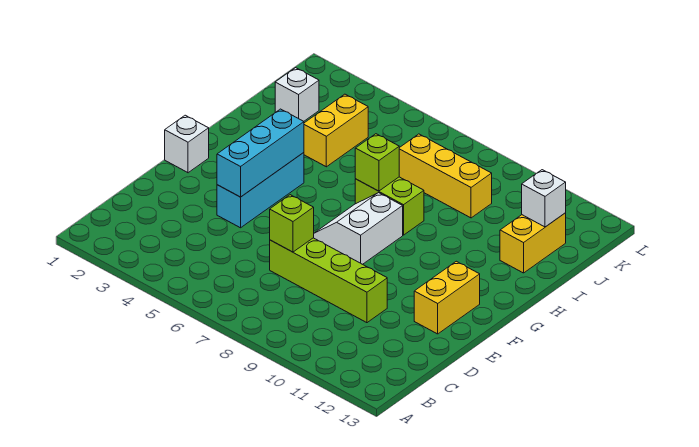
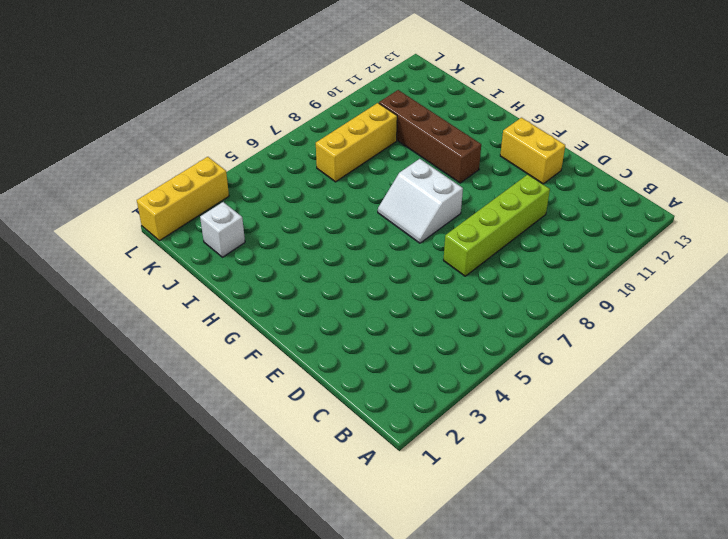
brown 1x4 brick [379,90,481,183] -> none
yellow 1x3 brick [137,157,229,241] -> none
none -> cyan 1x3 brick [217,153,304,228]
none -> white 1x1 brick [165,115,209,173]
none -> lime 1x2 brick [355,177,424,235]

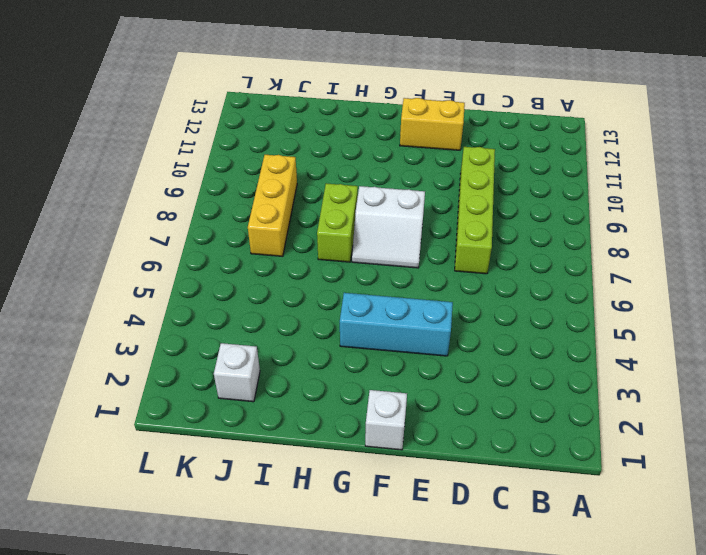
none -> yellow 1x2 brick [304,94,368,167]
none -> yellow 1x2 brick [500,213,566,273]
none -> lime 1x1 brick [270,195,314,252]

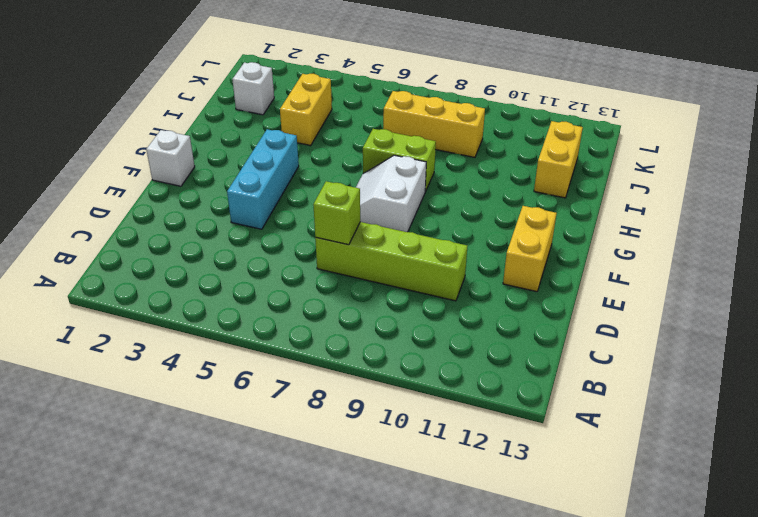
none -> cyan 1x3 brick [217,109,304,197]
none -> lime 1x1 brick [355,134,399,191]
none -> white 1x1 brick [522,170,566,227]

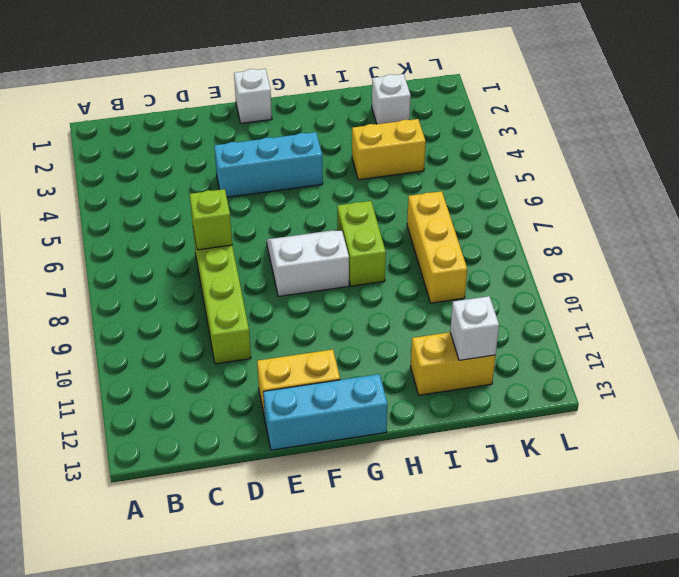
cyan 1x3 brick [263,374,388,450] -> cyan 1x3 brick moved to [217,109,304,197]
none -> lime 1x1 brick [355,134,399,191]

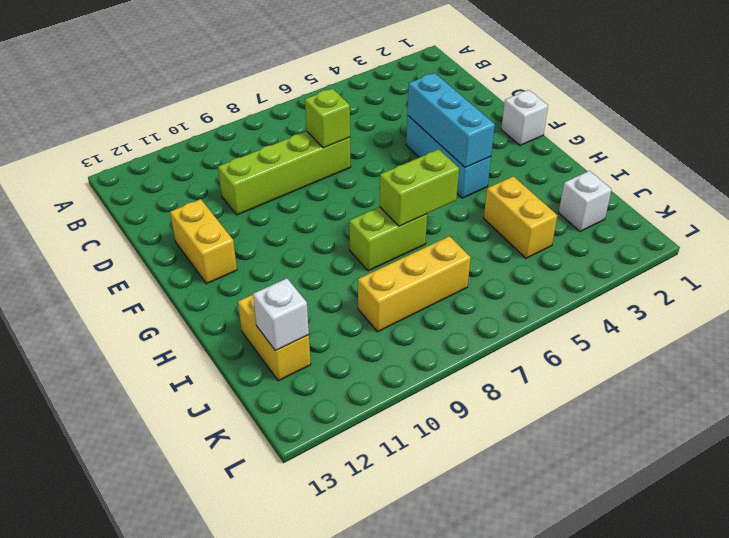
lime 1x2 brick [380,149,459,226] -> lime 1x1 brick [355,134,399,191]
none -> white 2x2 slope [314,193,403,264]

